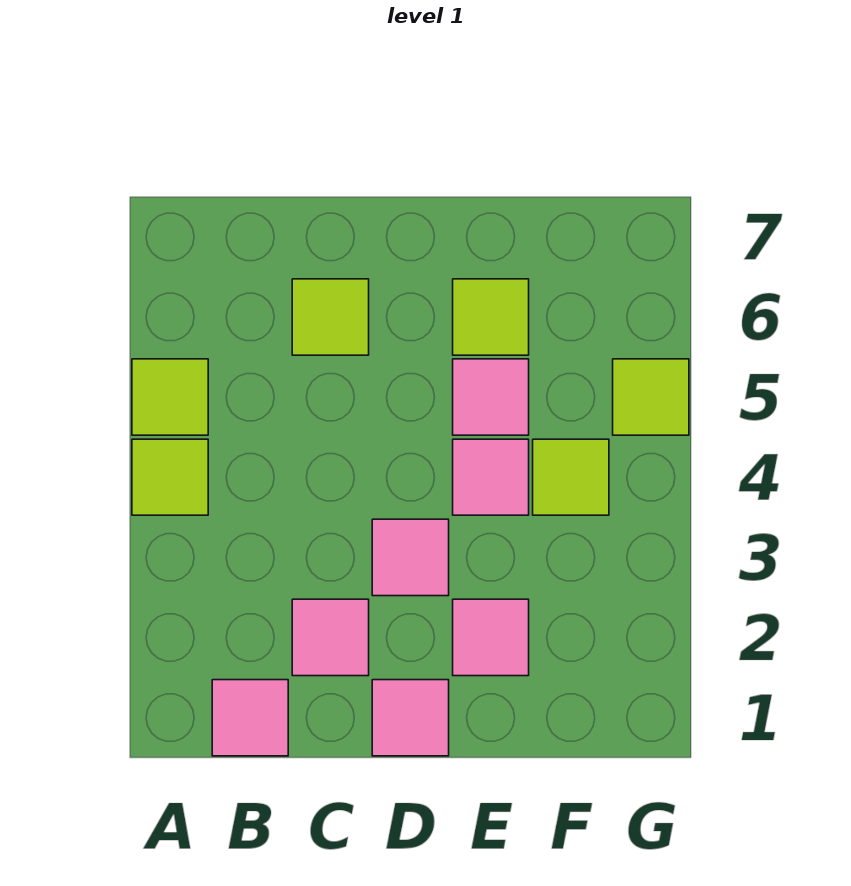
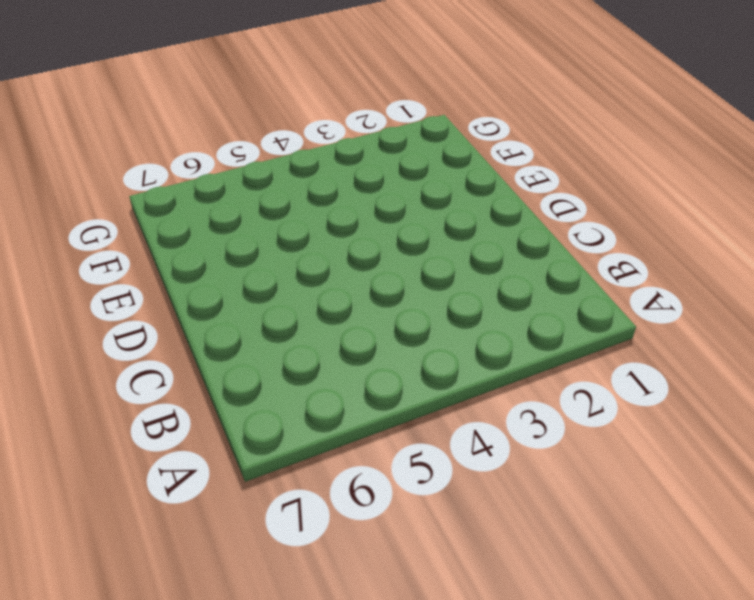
none -> lime 1x1 tile [132,439,208,515]
none -> lime 1x1 tile [132,359,208,435]
none -> pink 1x1 tile [212,680,288,756]

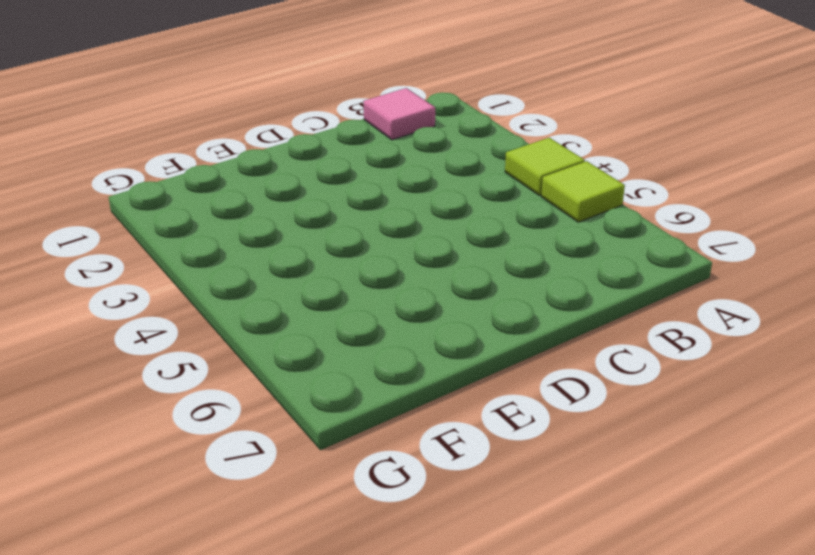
none -> pink 1x1 tile [292,599,369,676]
none -> lime 1x1 tile [292,279,369,355]
none -> pink 1x1 tile [372,680,449,756]

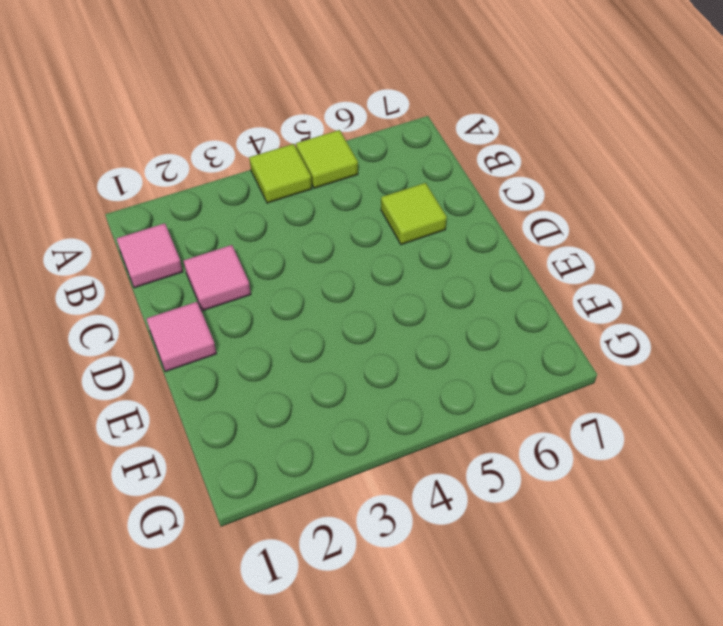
none -> pink 1x1 tile [372,519,449,596]
none -> pink 1x1 tile [453,599,529,676]
none -> pink 1x1 tile [453,439,529,515]

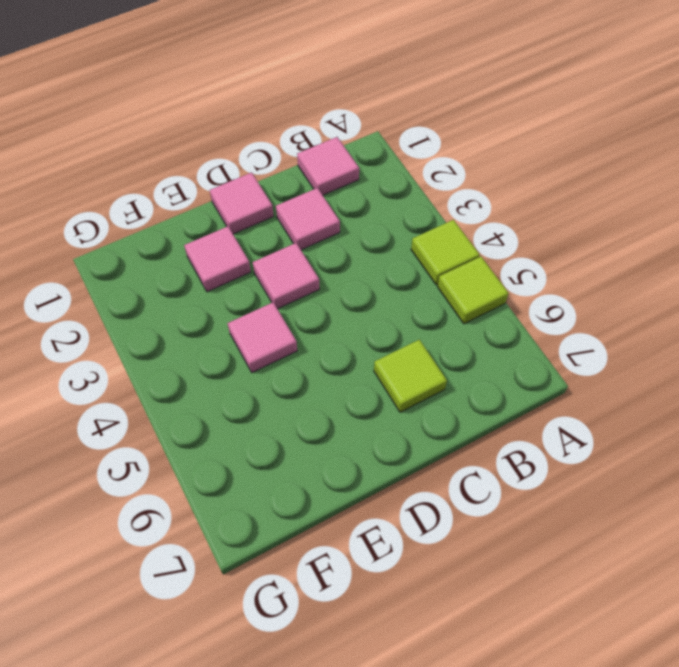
none -> pink 1x1 tile [453,359,529,435]
none -> lime 1x1 tile [453,279,529,355]
none -> lime 1x1 tile [533,439,609,515]

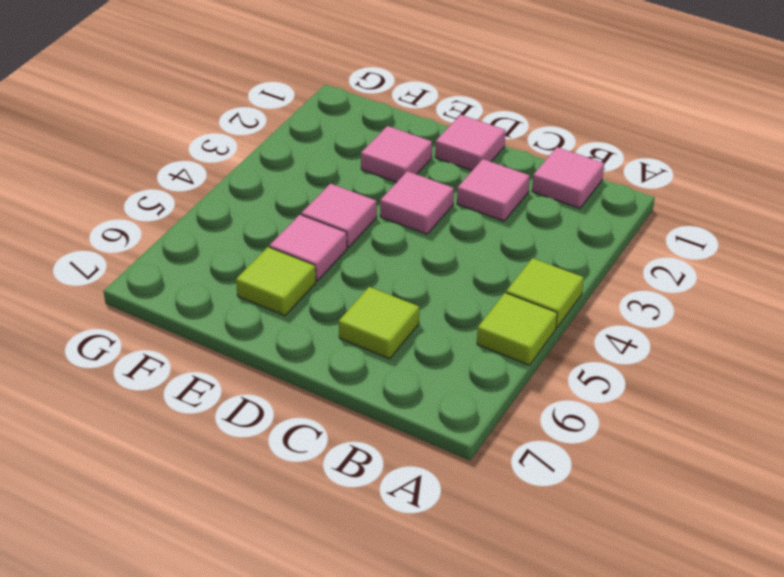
none -> lime 1x1 tile [533,439,609,515]
none -> lime 1x1 tile [613,359,689,435]

